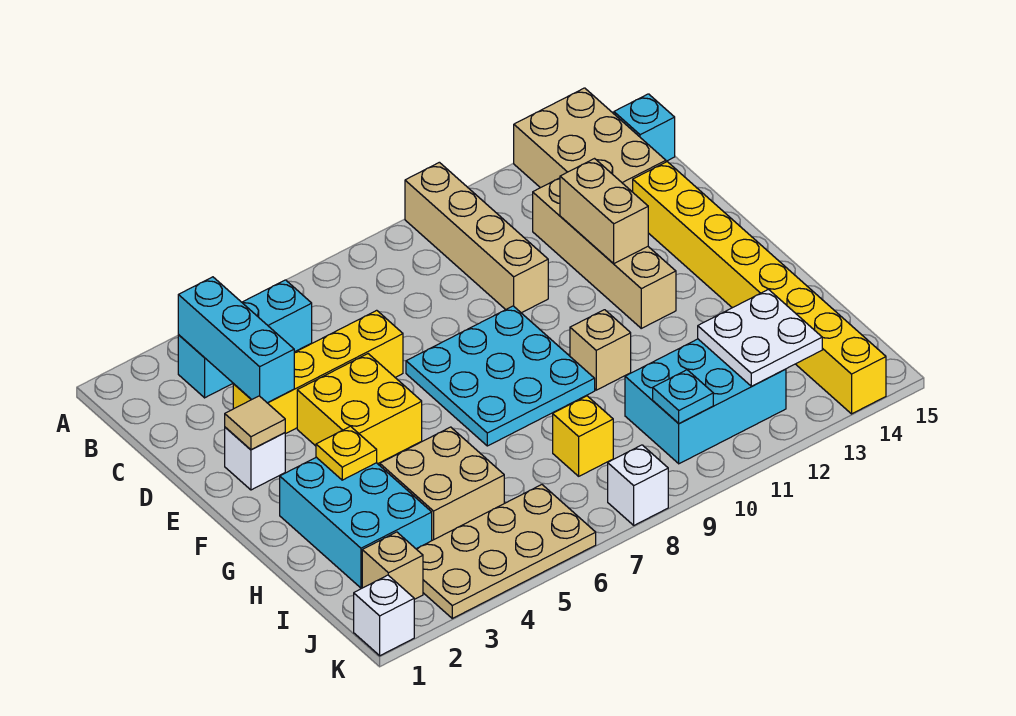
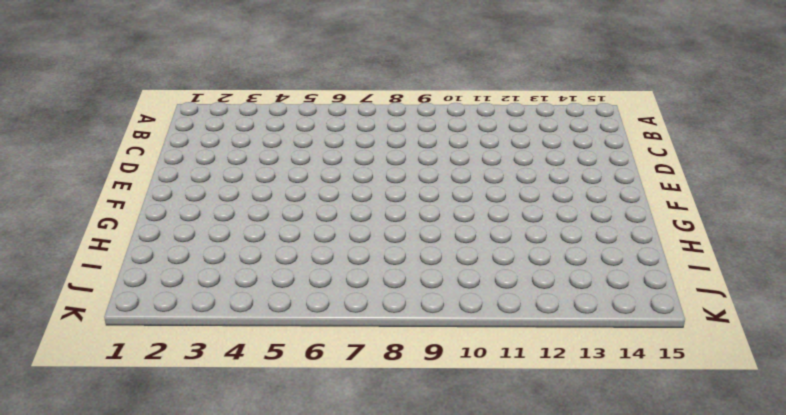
none -> tan 1x4 brick [405,162,548,313]
none -> tan 2x3 brick [514,88,666,192]
none -> cyan 1x3 brick [178,280,312,398]

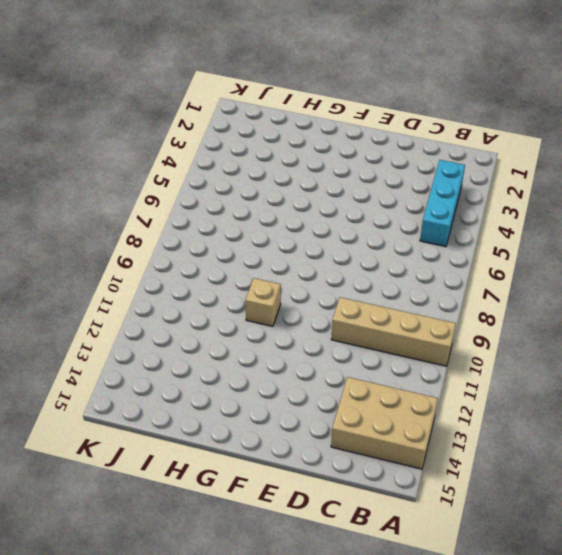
none -> cyan 1x1 brick [614,94,675,161]
none -> tan 1x4 brick [533,178,676,328]
none -> yellow 1x4 brick [233,310,403,434]

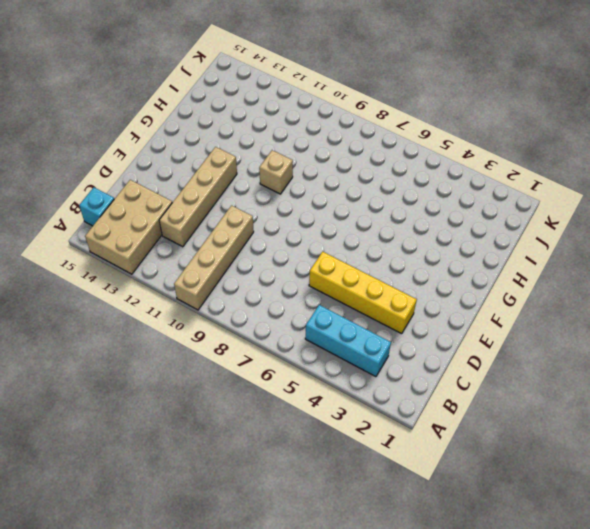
none -> yellow 1x8 brick [633,162,886,414]
none -> white 1x1 brick [225,427,285,490]
none -> yellow 2x2 brick [297,354,422,464]

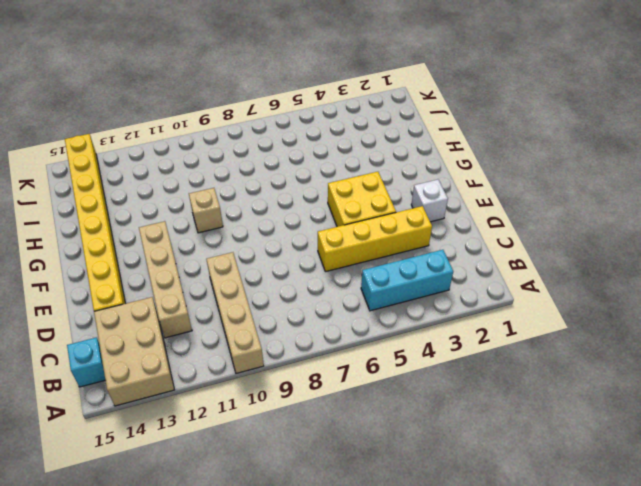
none -> cyan 3x3 plate [406,306,595,446]
none -> cyan 2x3 brick [280,457,432,588]
none -> tan 2x2 brick [380,427,504,540]

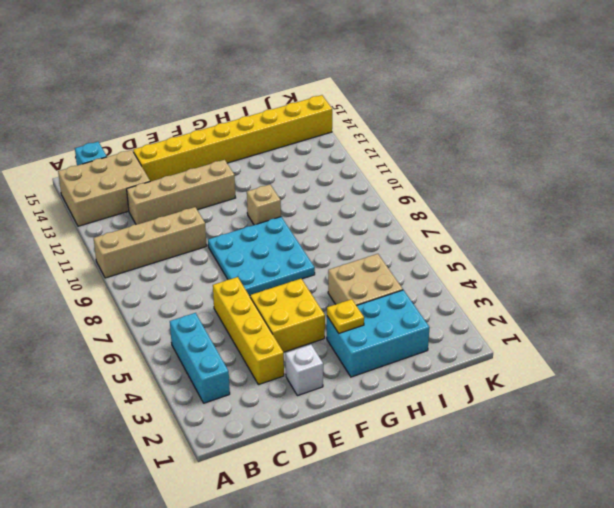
none -> yellow 1x1 brick [553,396,613,476]
none -> cyan 2x3 brick [625,339,786,464]
none -> tan 1x1 brick [362,532,423,599]

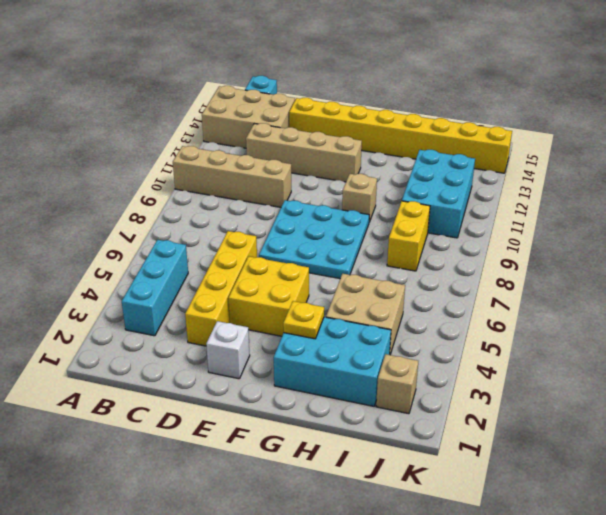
yellow 1x2 brick [387,201,430,271] -> yellow 1x1 brick [553,396,613,476]
none -> tan 2x4 plate [417,485,596,618]
none -> white 1x1 brick [354,575,414,656]
none -> white 1x1 brick [608,445,668,525]

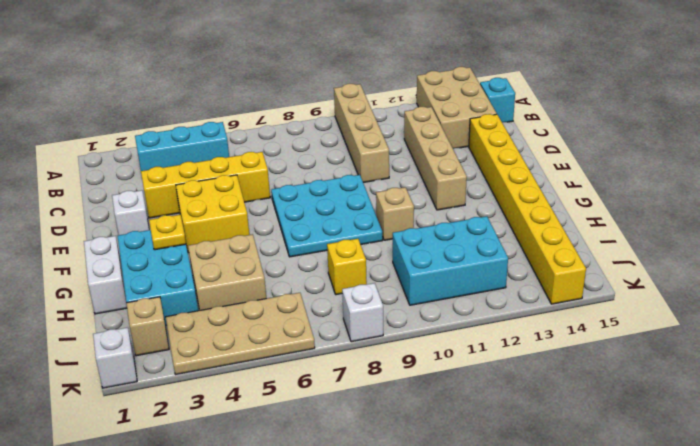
white 1x2 brick [84,236,127,314] -> none
none -> cyan 1x3 brick [178,277,294,403]
none -> tan 1x2 brick [560,159,648,264]
none -> tan 1x1 tile [225,396,285,450]

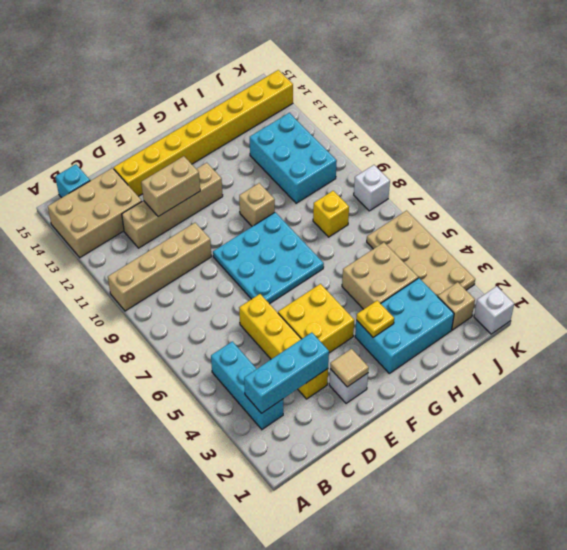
none -> white 2x2 plate [698,289,822,386]
none -> cyan 1x1 plate [653,370,713,424]

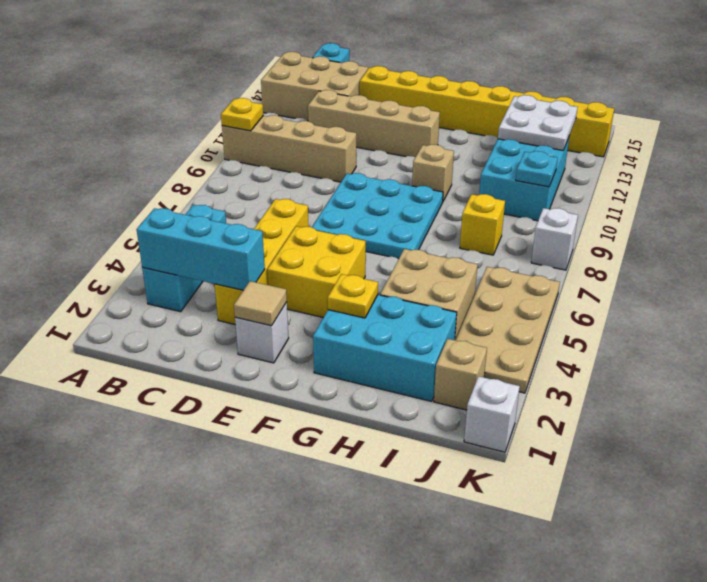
yellow 1x1 plate [221,98,263,131] -> none
none -> tan 1x2 brick [560,159,648,264]

